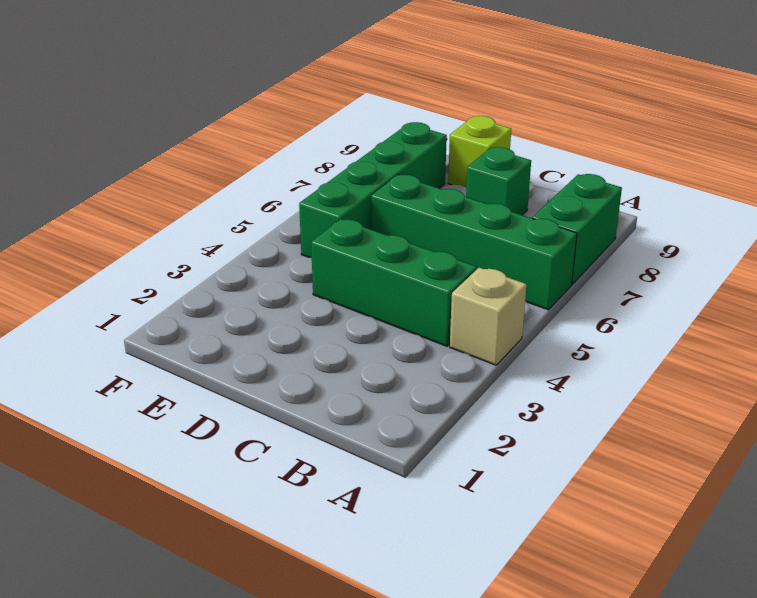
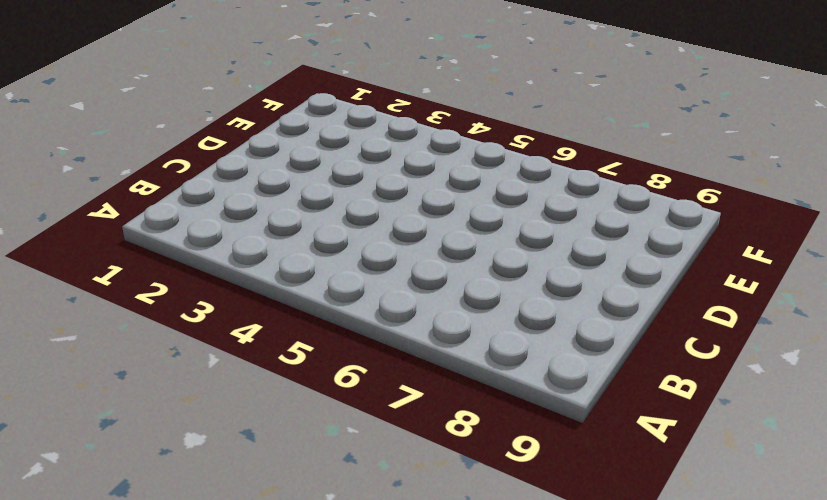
none -> tan 1x1 brick [450,268,526,365]
none -> green 1x4 brick [371,175,577,310]

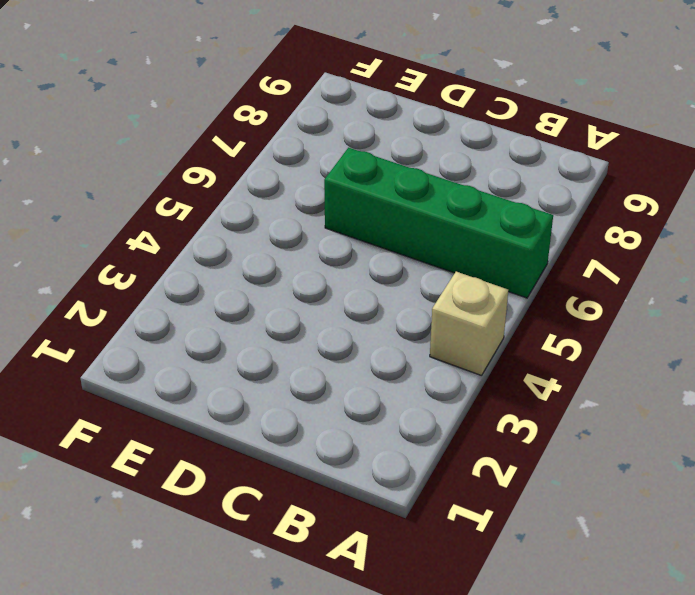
none -> green 1x2 brick [532,174,622,284]
none -> green 1x3 brick [311,219,477,346]

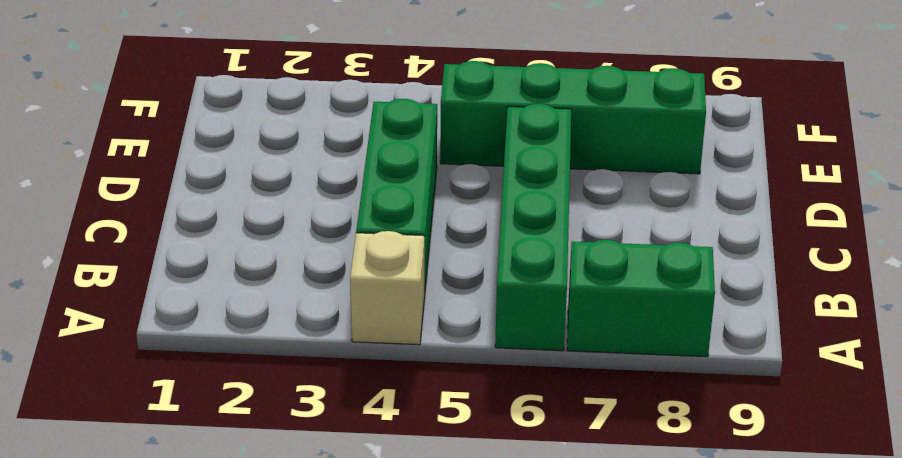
none -> green 1x1 brick [466,147,531,215]
none -> lime 1x1 brick [448,116,511,188]

